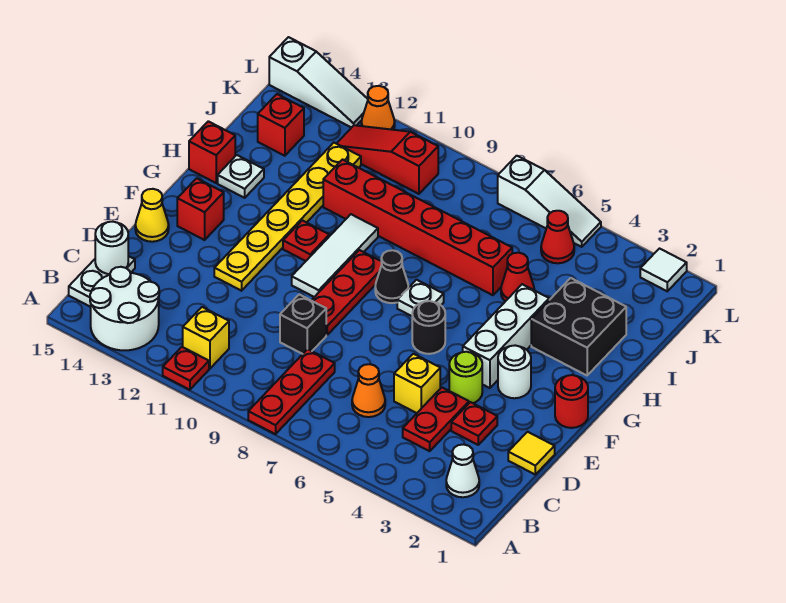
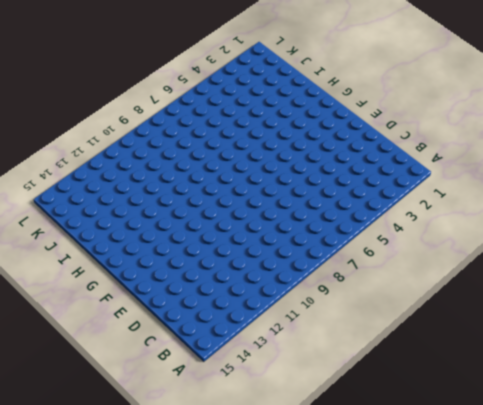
none -> red 1x3 plate [248,349,335,434]
none -> red 1x1 plate [163,347,209,390]
none -> white 2x2 round brick [90,267,159,350]
none -> white 1x1 cone [446,444,479,497]

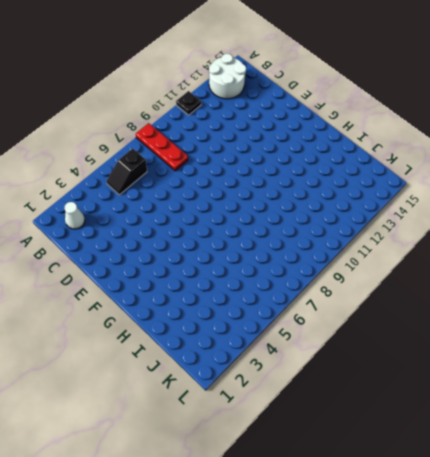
black 1x1 plate [176,91,201,115] -> red 1x1 plate [163,347,209,390]
black 1x2 slope [106,148,147,195] -> none
none -> yellow 1x1 brick [183,307,229,369]
none -> white 1x2 plate [69,256,135,307]
none -> red 1x2 plate [403,387,469,451]
none -> orange 1x1 cone [352,364,385,417]

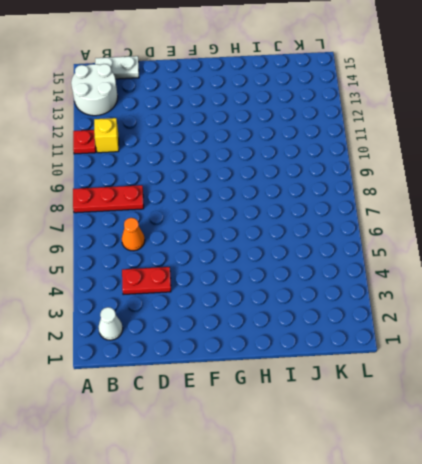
none -> yellow 1x1 tile [508,432,555,474]
none -> red 1x1 plate [451,402,497,445]
none -> yellow 1x1 brick [394,354,440,413]
none -> black 1x1 brick [280,294,326,354]

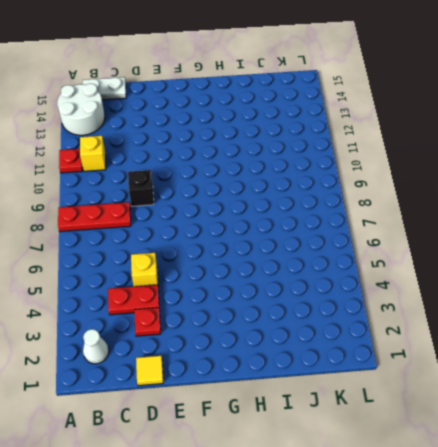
none -> orange 1x1 cone [352,364,385,417]
none -> lime 1x1 round brick [449,352,482,403]
none -> red 1x3 plate [311,250,382,335]
none -> yellow 1x6 plate [214,143,361,291]

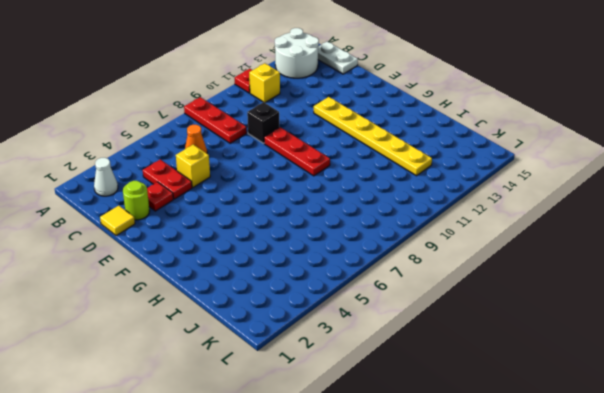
lime 1x1 round brick [123,181,150,220] -> lime 1x1 round brick moved to [449,352,482,403]
none -> yellow 1x1 cone [135,189,169,242]
none -> red 1x1 round brick [555,375,588,428]
none -> white 1x1 round brick [498,345,531,398]
none -> white 1x3 brick [463,284,549,388]

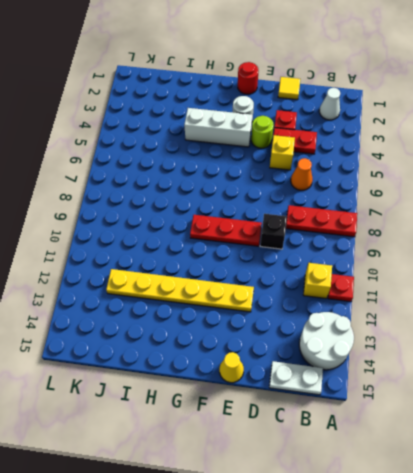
none -> black 1x1 round brick [412,301,445,354]
none -> white 1x3 tile [292,214,378,297]
none -> red 1x1 brick [177,178,224,240]
none -> white 1x1 plate [397,280,444,316]

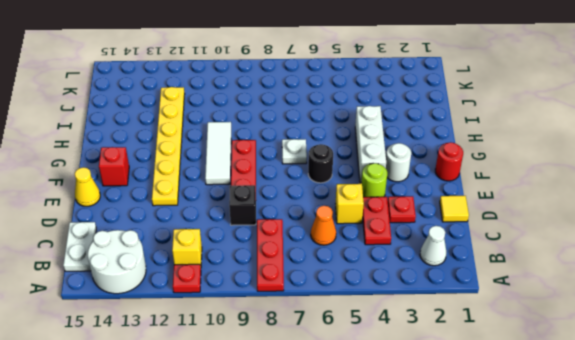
none -> black 1x1 cone [375,250,408,303]
none -> red 1x1 plate [283,220,329,261]
none -> black 2x2 brick [531,278,626,375]
none -> white 1x1 plate [218,155,264,198]

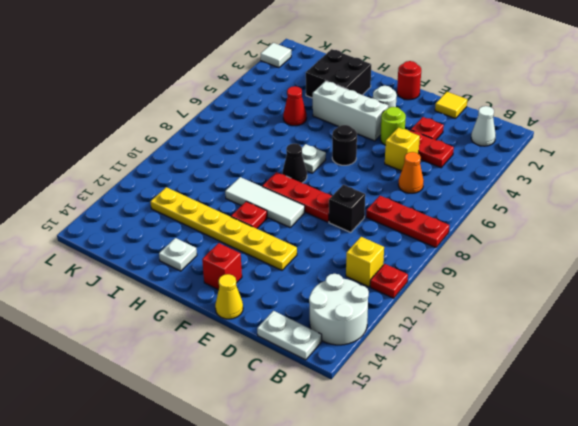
none -> red 1x1 brick [189,121,235,183]
none -> red 1x6 brick [323,160,512,295]
none -> red 1x1 brick [258,94,304,156]
none -> red 1x1 cone [541,211,574,263]

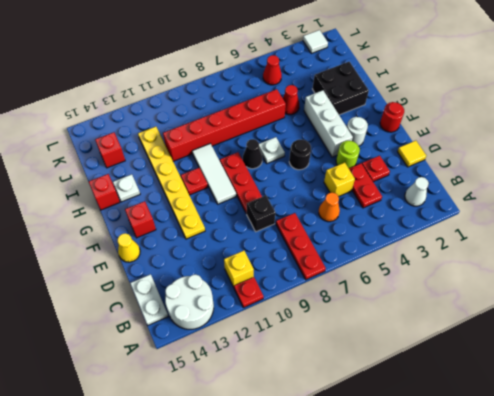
none -> red 1x3 slope [337,125,438,194]
none -> white 1x3 slope [498,156,601,247]
none -> orange 1x1 cone [361,86,395,130]
none -> white 1x3 slope [269,37,368,128]

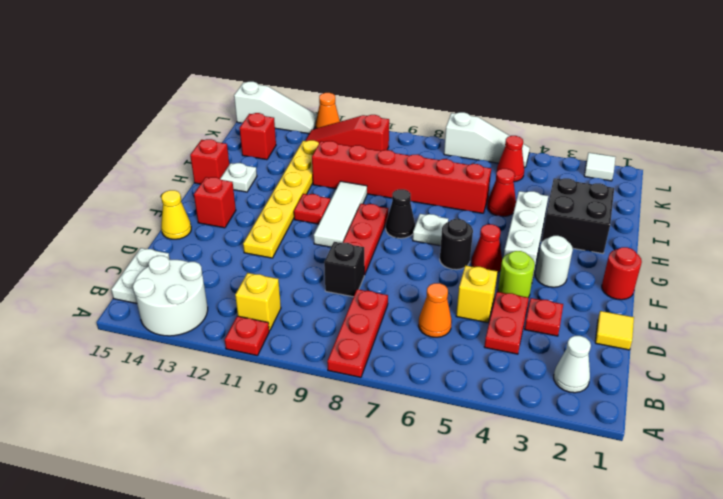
red 1x1 cone [471,224,502,273] -> none
none -> white 1x1 round brick [95,222,128,274]

